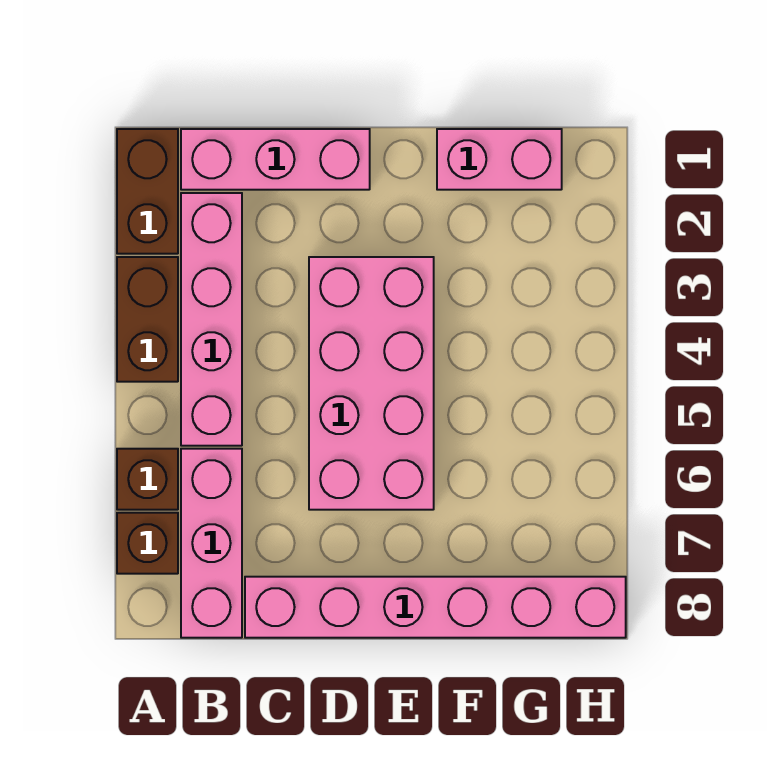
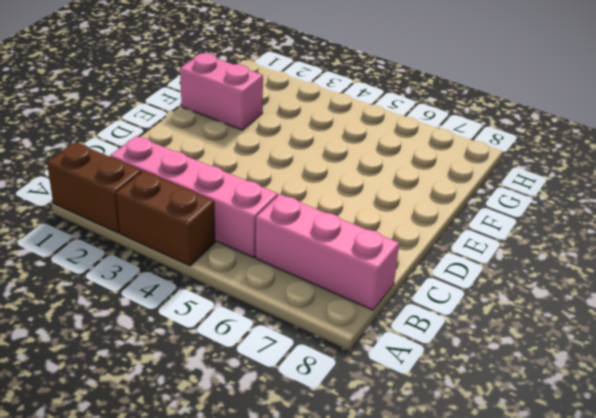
pink 1x2 brick [180,53,263,130] -> pink 1x2 brick turned to [437,129,562,190]
none -> brown 1x1 brick [117,449,178,510]
none -> brown 1x1 brick [117,513,178,574]

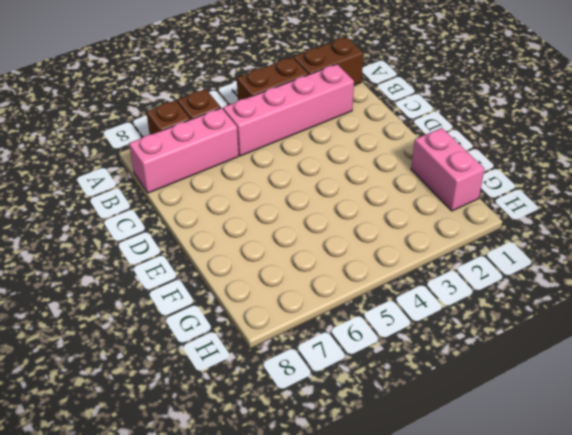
none -> pink 1x3 brick [181,129,370,190]
none -> pink 1x6 brick [245,577,626,638]

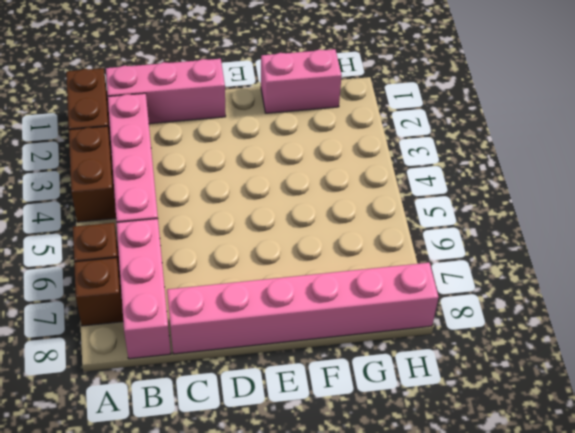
none -> pink 2x4 brick [309,257,434,510]

